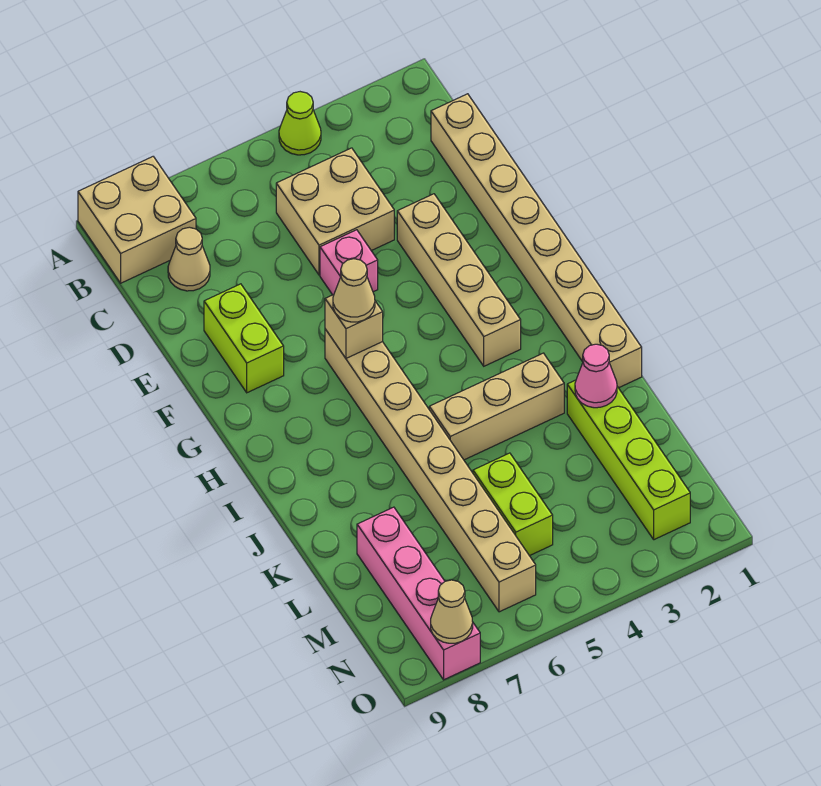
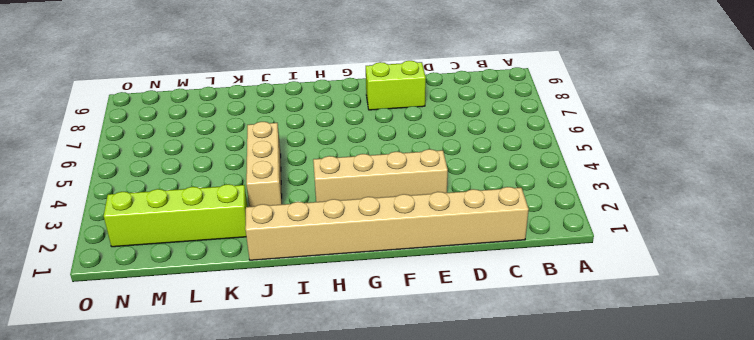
none -> lime 1x1 cone [279,92,321,155]
none -> tan 2x2 brick [78,157,196,283]
none -> tan 2x2 brick [276,148,394,275]

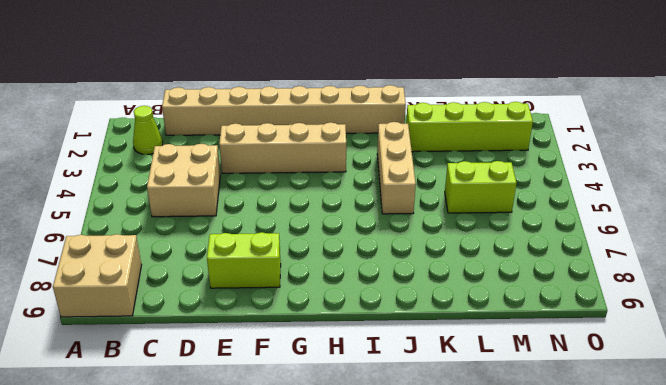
lime 1x1 cone [133,106,163,154] -> lime 1x1 cone moved to [279,92,321,155]
none -> tan 1x1 cone [168,227,210,291]
none -> pink 1x1 brick [320,230,378,295]
none -> tan 1x8 brick [325,329,536,612]

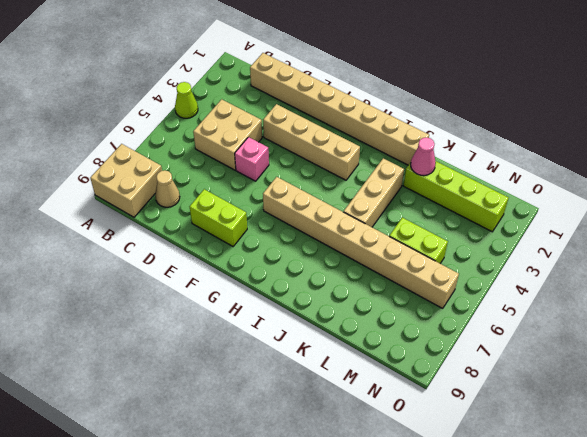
none -> pink 1x4 brick [357,507,480,680]
none -> tan 1x1 brick [325,295,383,358]
none -> tan 1x1 cone [431,580,473,643]

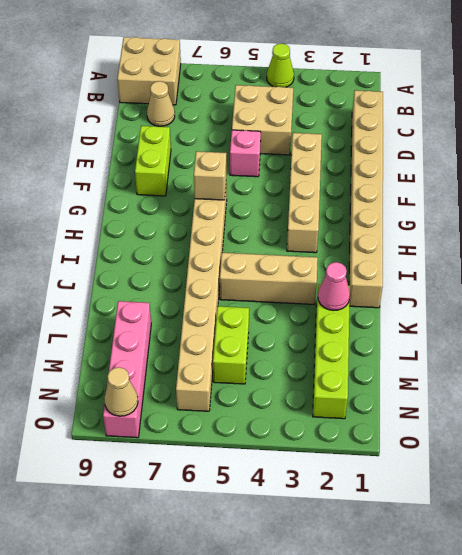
none -> tan 1x1 cone [333,259,375,322]

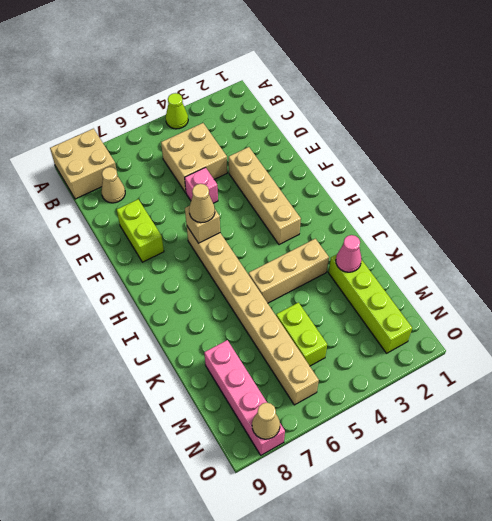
none -> tan 1x8 brick [431,94,642,388]

